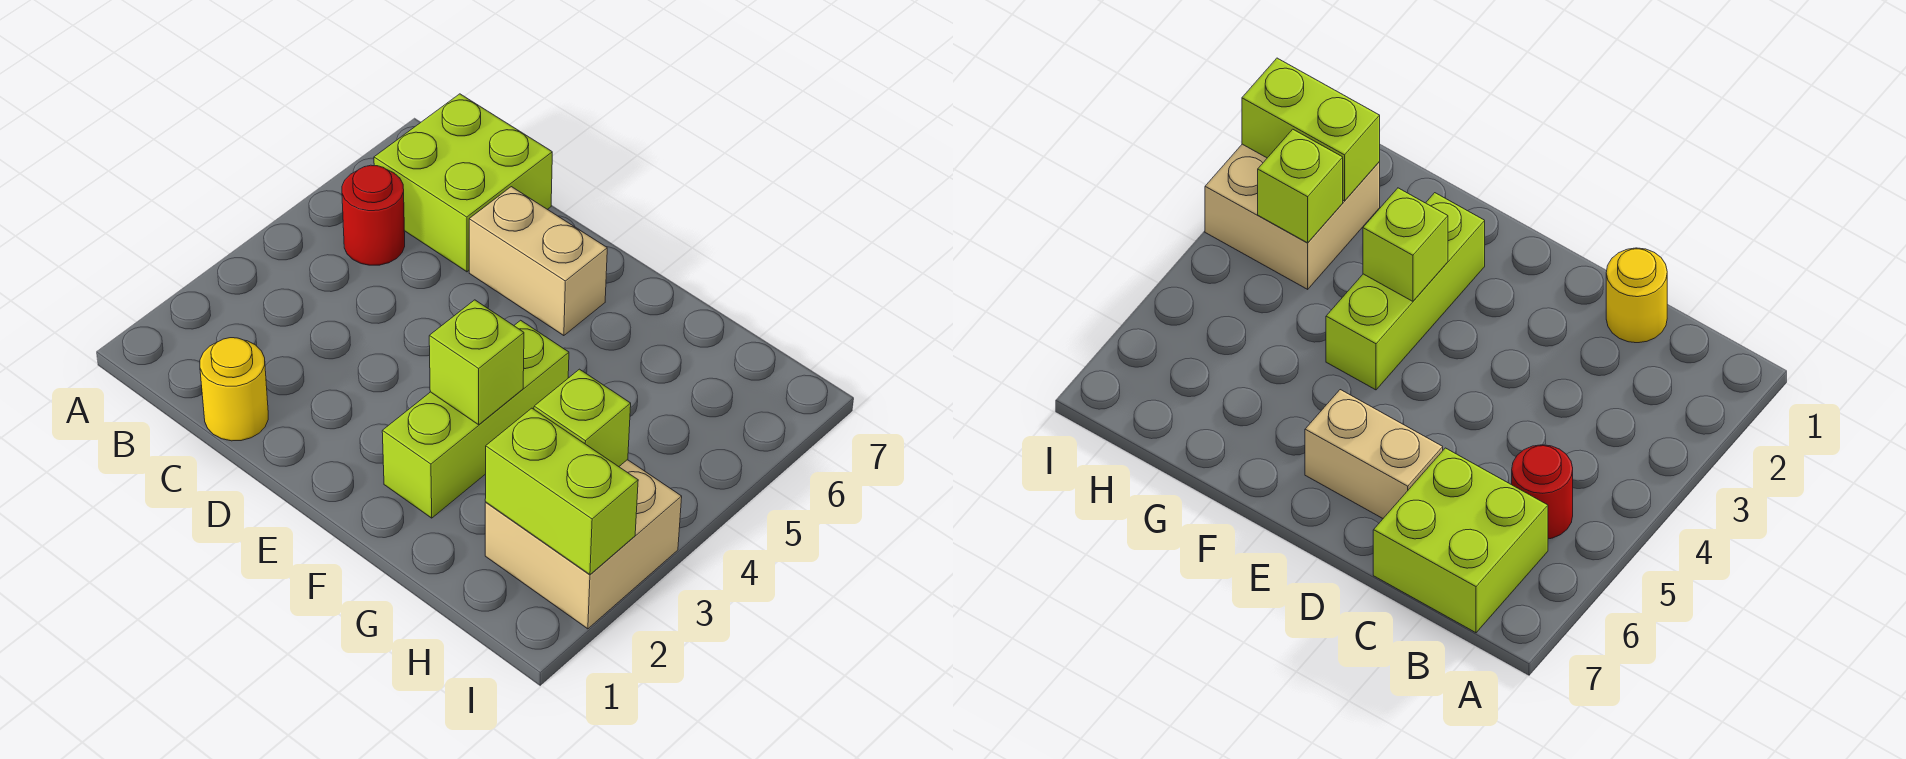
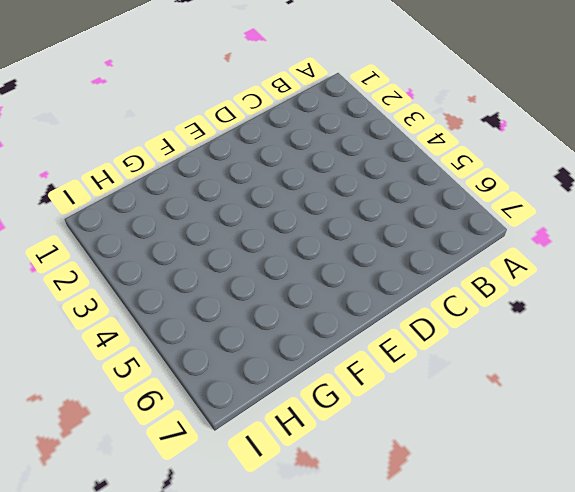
none -> red 1x1 round brick [342,165,405,265]
none -> lime 2x2 brick [374,94,552,272]

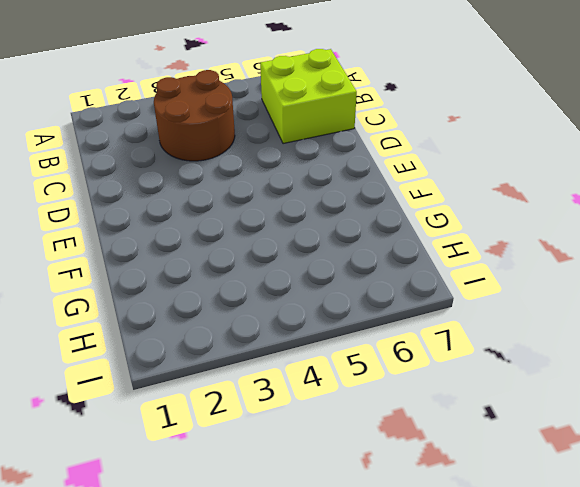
brown 2x2 round brick [154,70,235,161] -> none
none -> red 1x1 round brick [342,165,405,265]
none -> yellow 1x1 round brick [200,338,268,441]

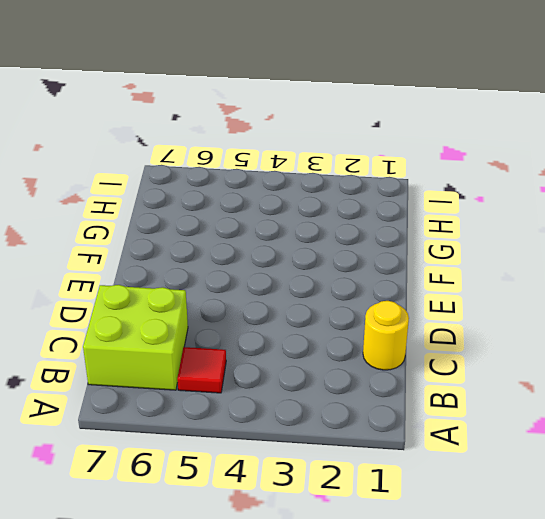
red 1x1 tile [177,347,226,393] -> red 1x1 round brick [342,165,405,265]
none -> tan 1x2 brick [469,187,607,336]
none -> lime 1x3 brick [382,320,569,518]

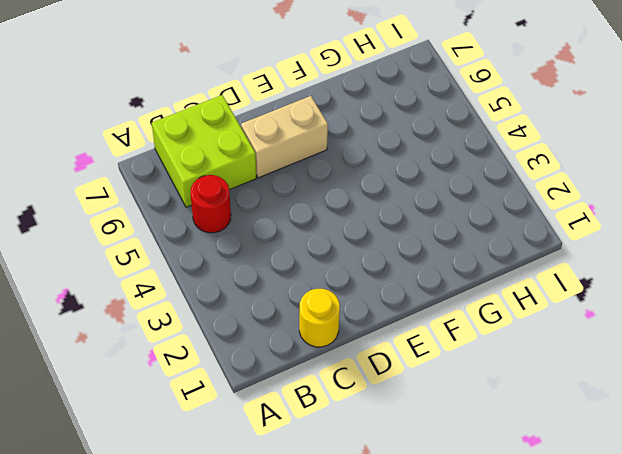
none -> lime 1x3 brick [382,320,569,518]
none -> tan 2x2 brick [485,460,682,629]

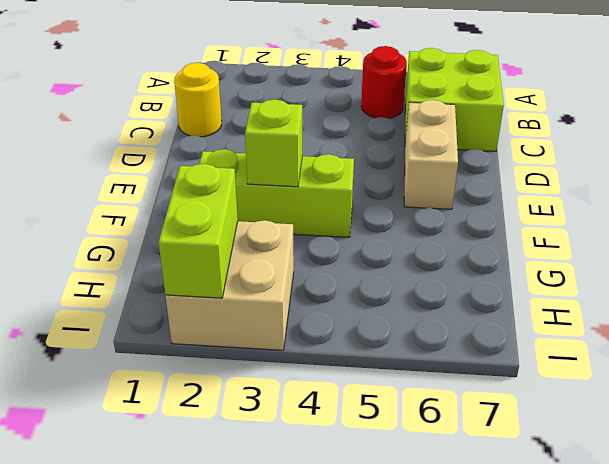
none -> lime 1x1 brick [534,369,631,467]

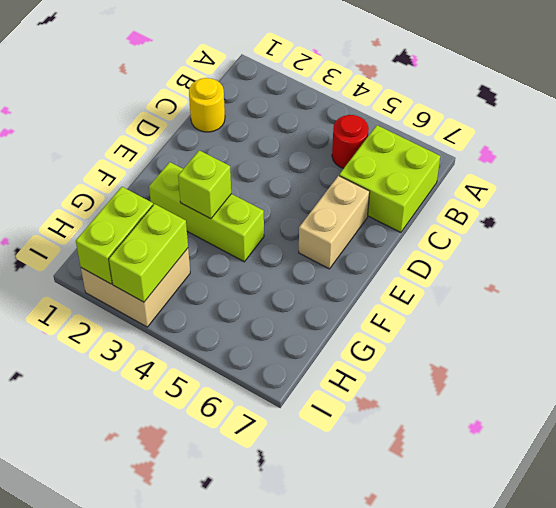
lime 1x2 brick [109,204,188,302] -> lime 1x1 brick [534,369,631,467]

